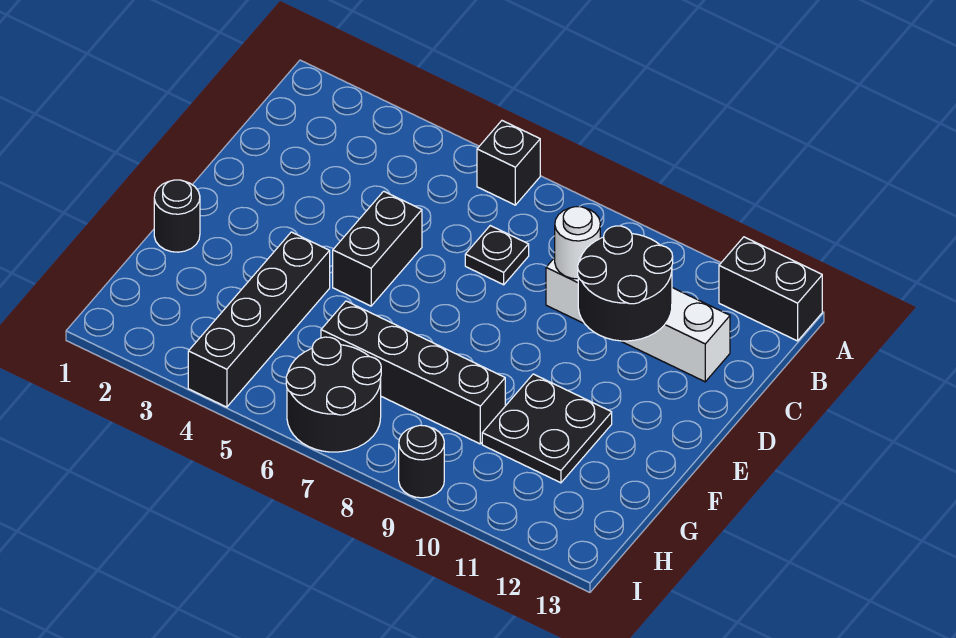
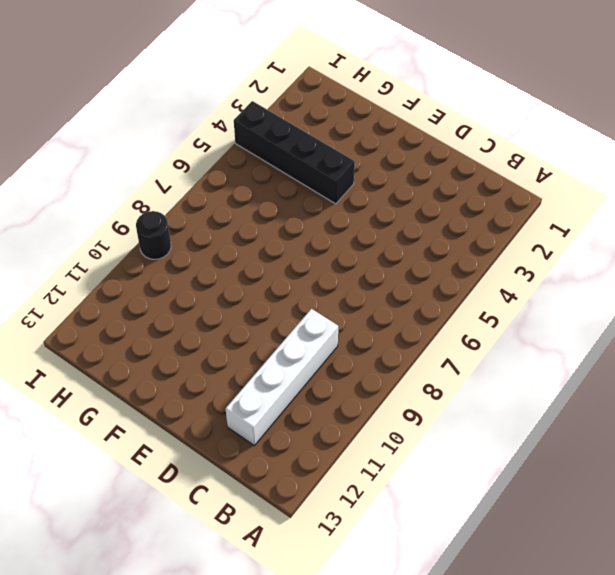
none -> black 1x1 brick [477,121,540,205]
none -> black 1x2 brick [719,237,822,341]
none -> black 1x1 plate [465,226,529,285]

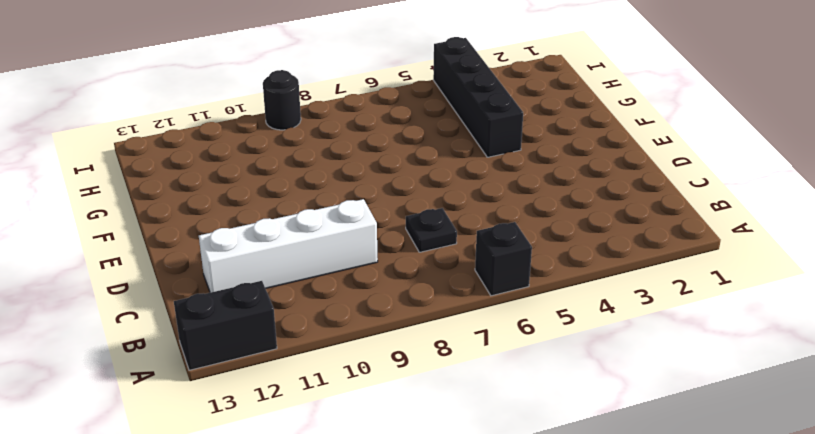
none -> black 1x2 brick [333,191,422,306]
none -> black 1x1 round brick [154,180,200,252]
none -> black 2x2 plate [482,374,612,483]

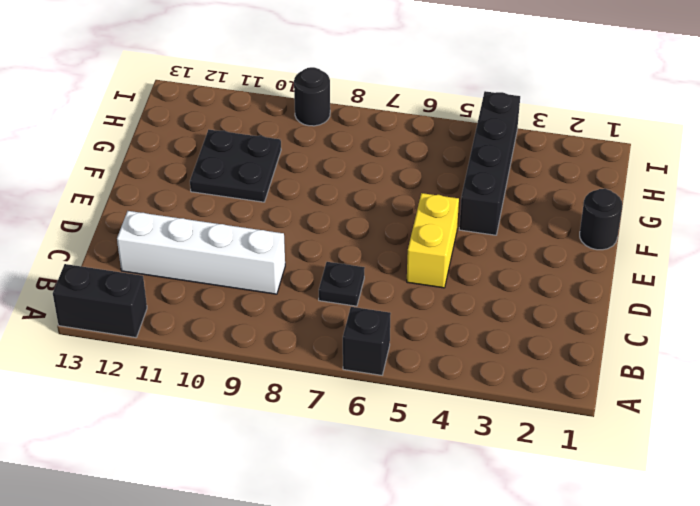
yellow 1x2 brick [407,193,459,288] -> black 1x2 brick [333,191,422,306]
none -> black 1x4 brick [321,301,505,444]
none -> black 2x2 round brick [286,337,381,452]
none -> white 1x1 round brick [555,207,600,279]

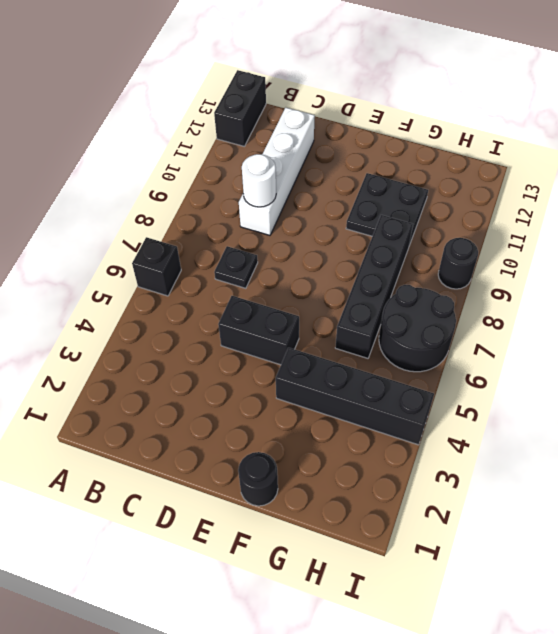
none -> black 2x2 round brick [578,226,673,341]

